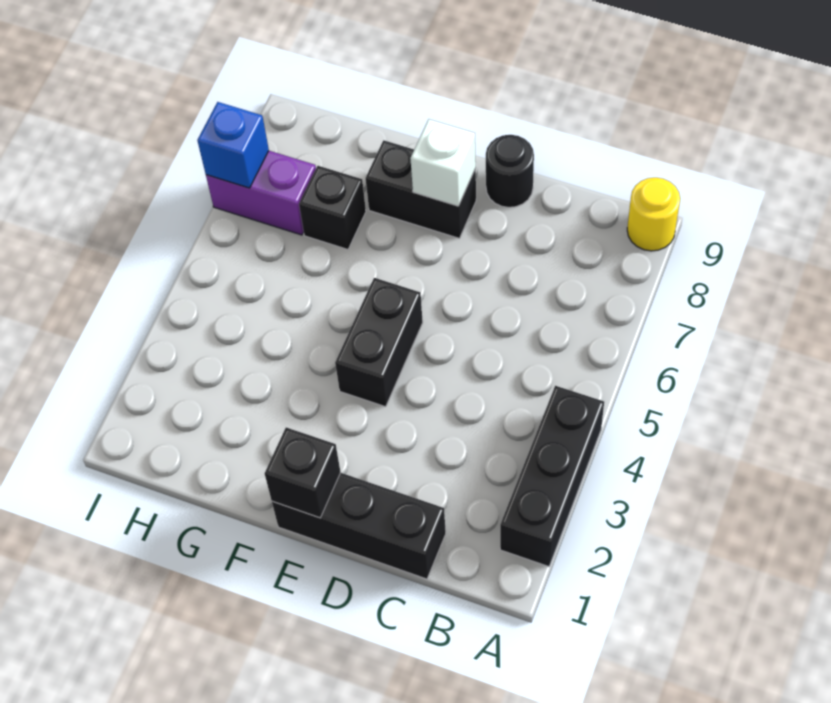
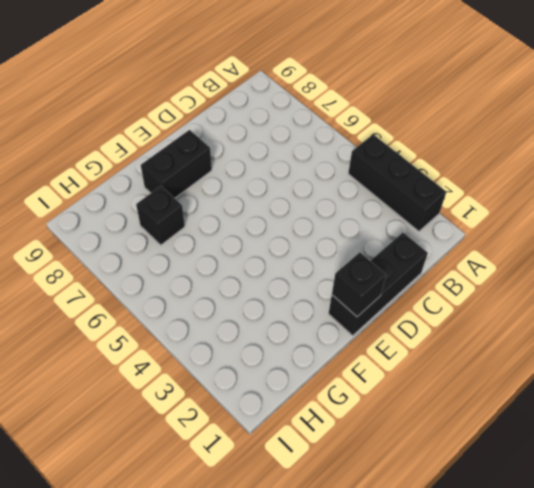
none -> yellow 1x1 round brick [627,178,680,251]
none -> black 1x1 round brick [486,135,534,207]

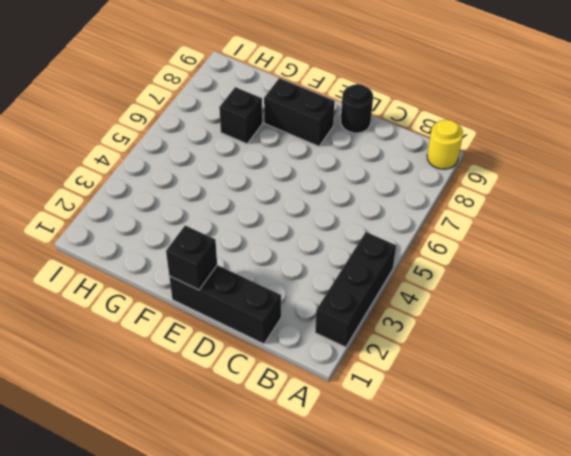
none -> black 1x2 brick [335,278,423,407]
none -> purple 1x2 brick [206,151,316,235]

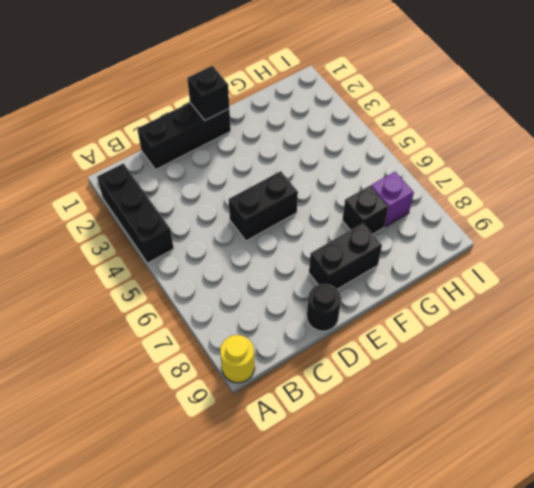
black 1x2 brick [229,171,298,241] -> black 1x2 brick turned to [335,278,423,407]
purple 1x1 brick [371,172,414,227] -> purple 1x2 brick [206,151,316,235]
none -> white 1x1 brick [410,119,476,206]
none -> blue 1x1 brick [197,102,269,188]

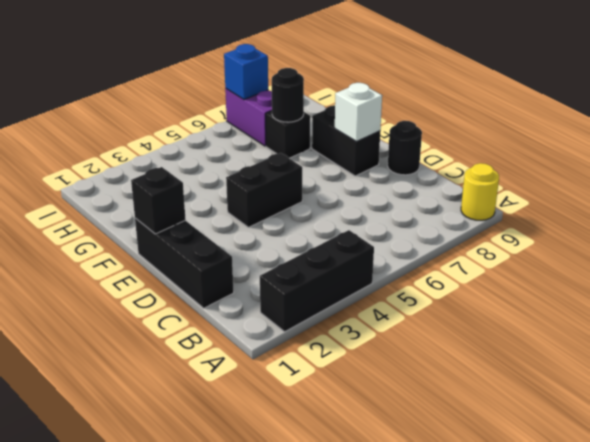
black 1x1 round brick [272,68,304,122] -> none

